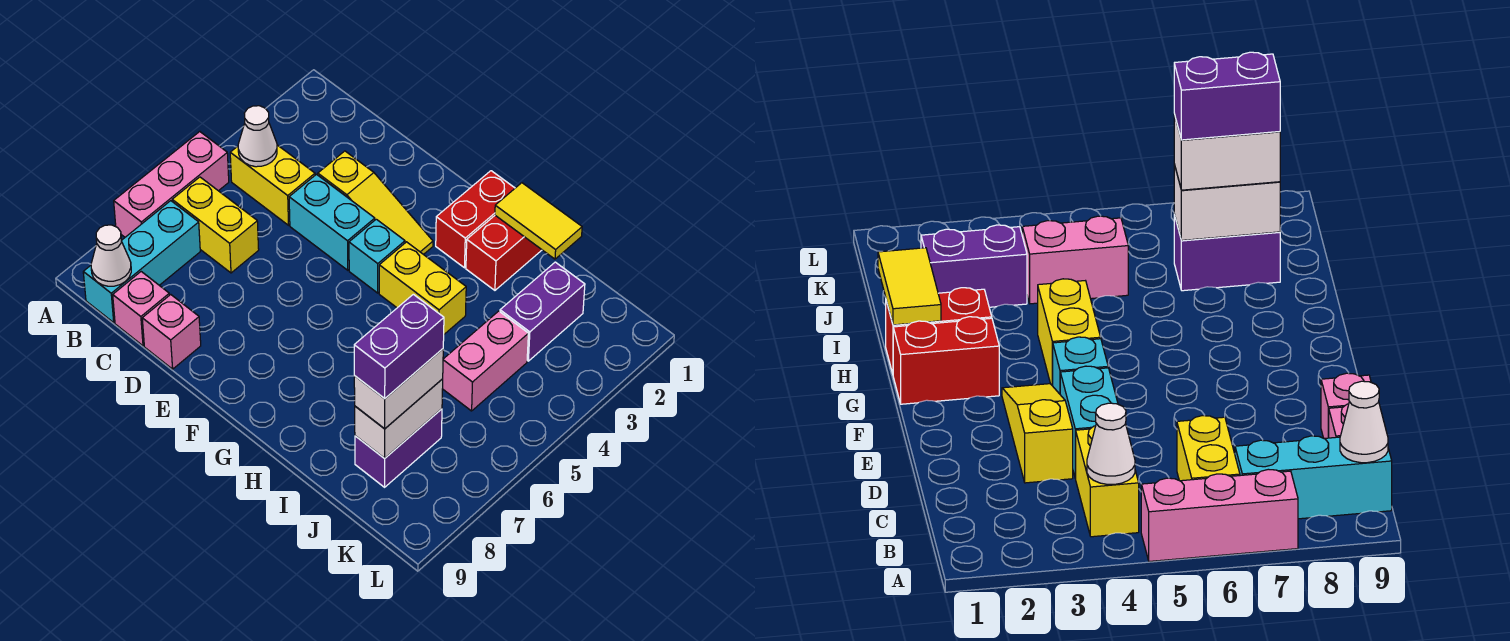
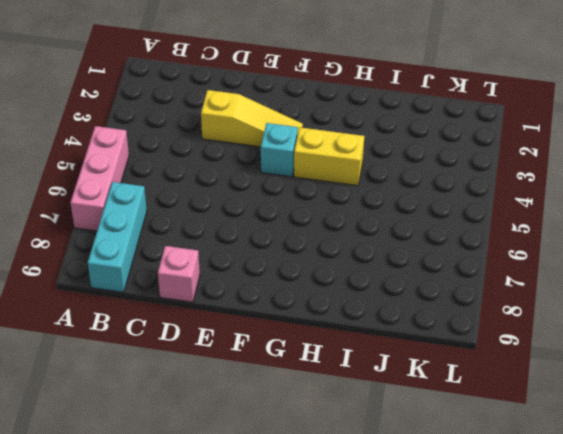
none -> yellow 1x2 brick [230,145,315,225]
none -> yellow 1x2 brick [172,177,259,273]
none -> pink 1x1 brick [113,272,169,346]

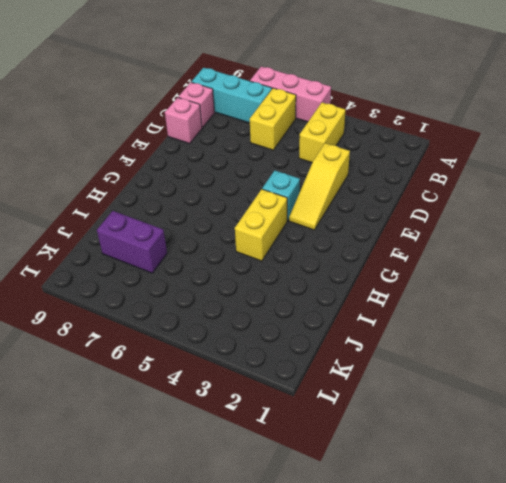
none -> cyan 1x2 brick [289,174,375,270]
none -> red 1x2 brick [436,171,515,268]
none -> red 1x2 brick [466,216,542,290]

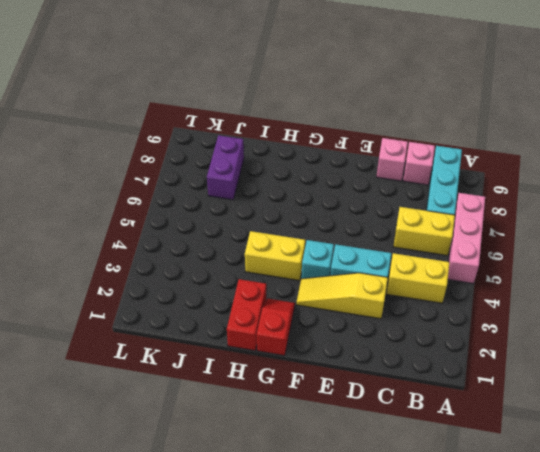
red 1x2 slope [257,299,295,356] -> red 1x2 brick [436,171,515,268]
none -> purple 1x2 brick [500,262,585,361]
none -> pink 1x2 brick [443,311,528,411]
none -> white 1x1 cone [238,106,277,167]

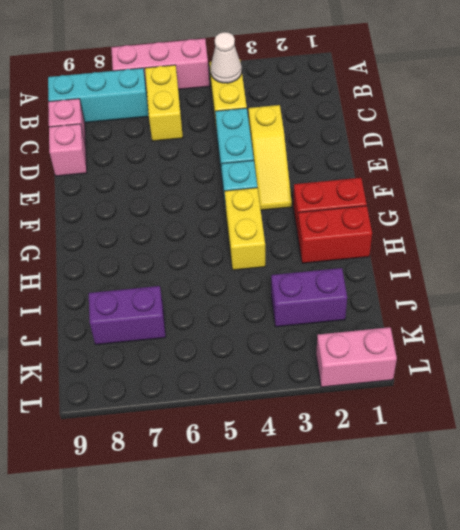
pink 1x2 brick [316,327,397,387] -> pink 1x2 brick moved to [443,311,528,411]
none -> white 1x1 cone [91,225,131,286]
none -> yellow 1x2 tile [495,183,582,259]
none -> white 1x2 brick [355,379,443,458]

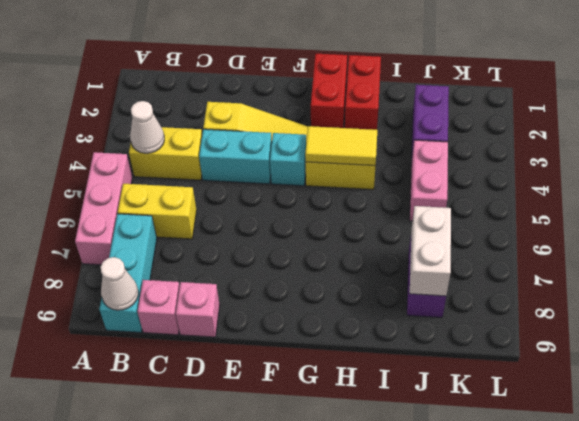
yellow 1x2 tile [305,126,377,166] -> yellow 1x2 tile moved to [495,183,582,259]
none -> white 1x2 brick [354,349,443,429]
none -> purple 1x2 brick [354,294,444,399]

